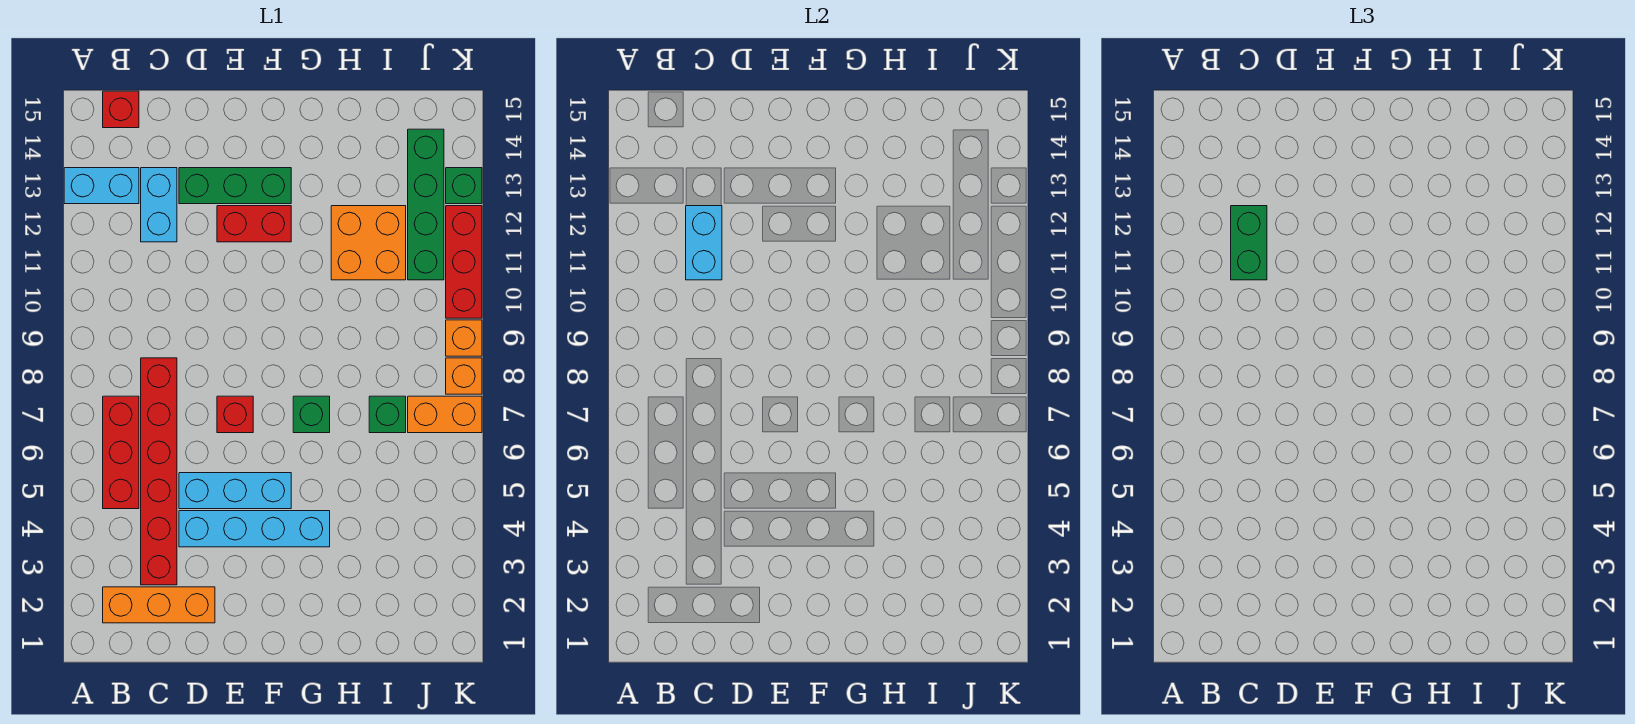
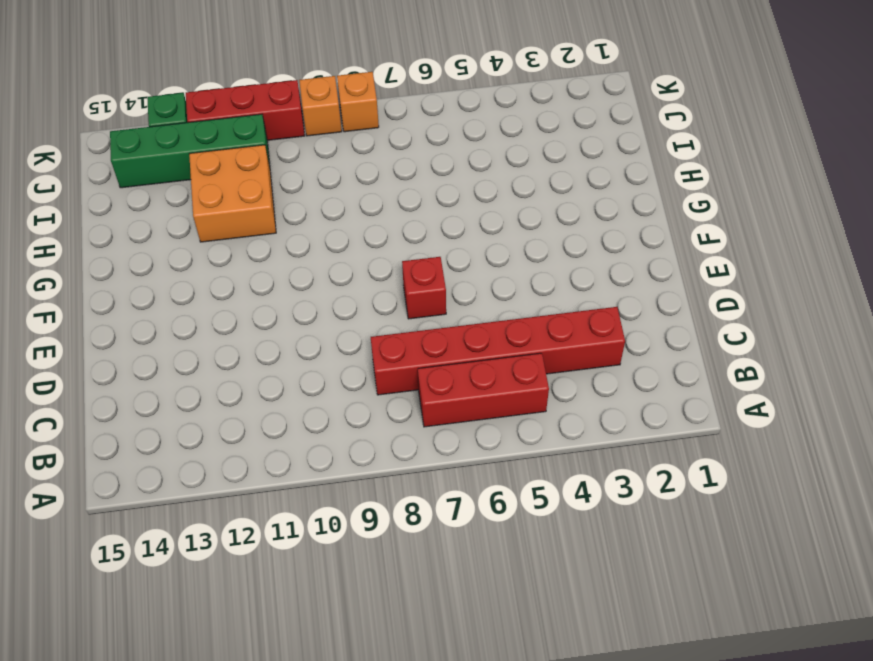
none -> cyan 1x2 brick [64,168,139,204]
none -> orange 1x3 brick [103,587,215,623]
none -> red 1x1 brick [103,91,139,128]

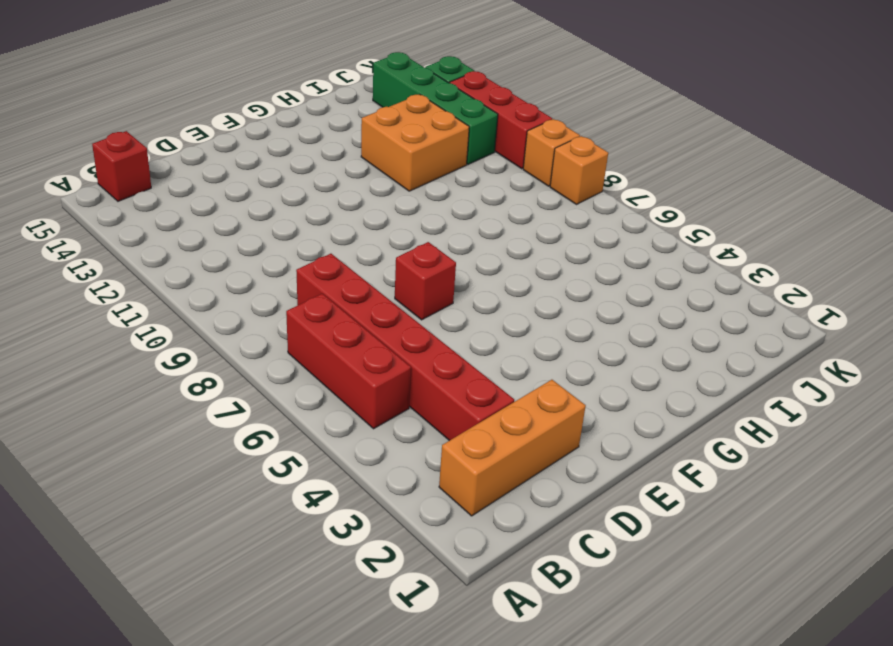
none -> cyan 1x2 brick [64,168,139,204]
none -> cyan 1x2 brick [141,168,177,242]
none -> cyan 1x4 brick [179,511,330,547]

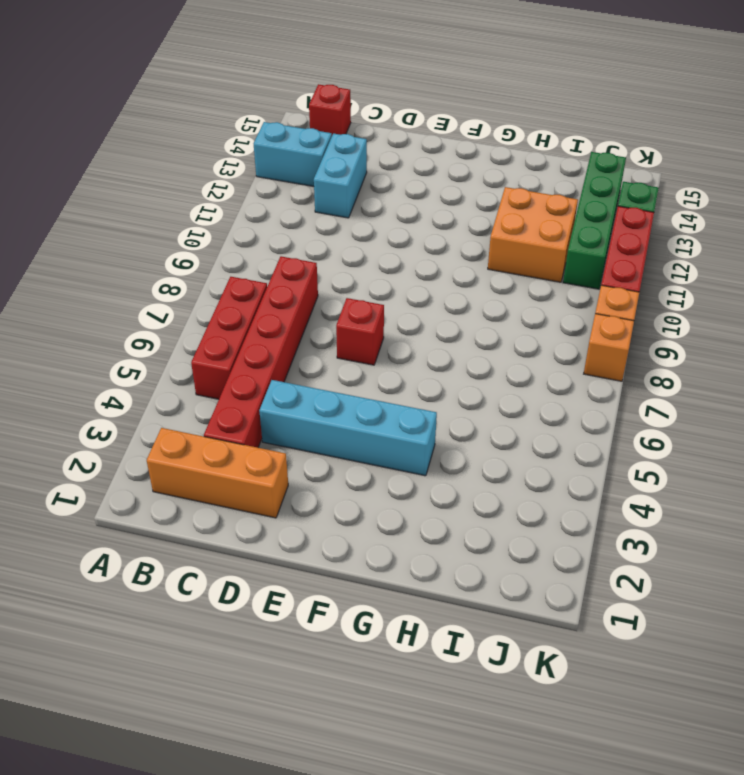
none -> cyan 1x3 brick [179,473,291,509]
none -> green 1x3 brick [179,168,291,204]
none -> red 1x2 brick [217,206,291,242]

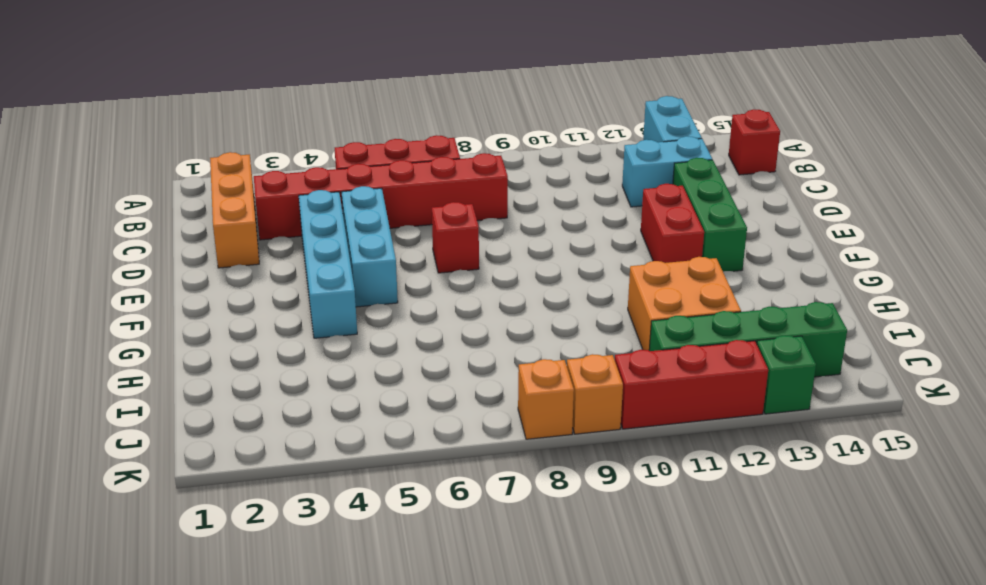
none -> green 1x1 brick [293,396,330,433]
none -> green 1x1 brick [369,396,406,433]
none -> orange 1x2 brick [408,396,482,433]

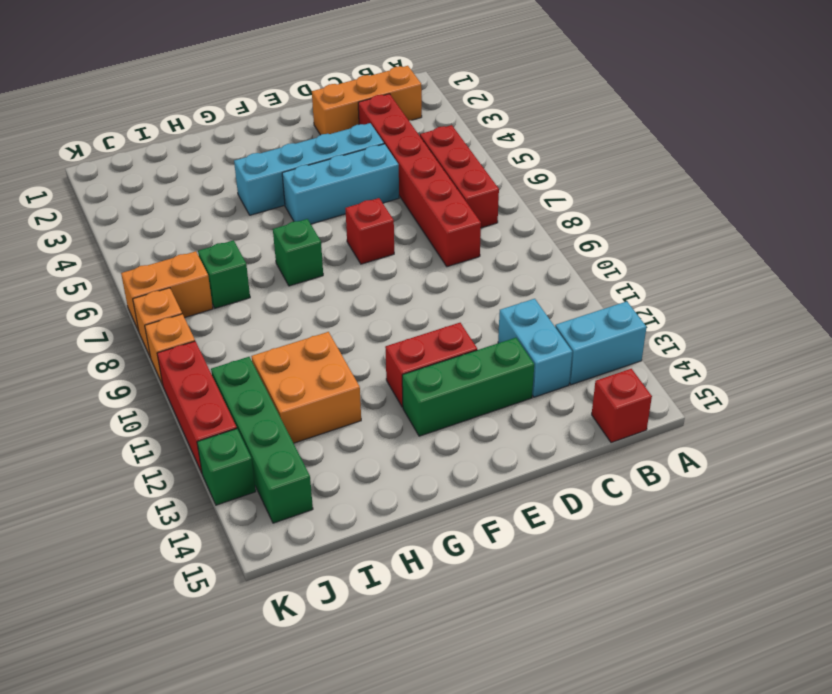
none -> cyan 1x2 brick [686,206,722,280]
none -> green 1x2 brick [1231,206,1267,280]

